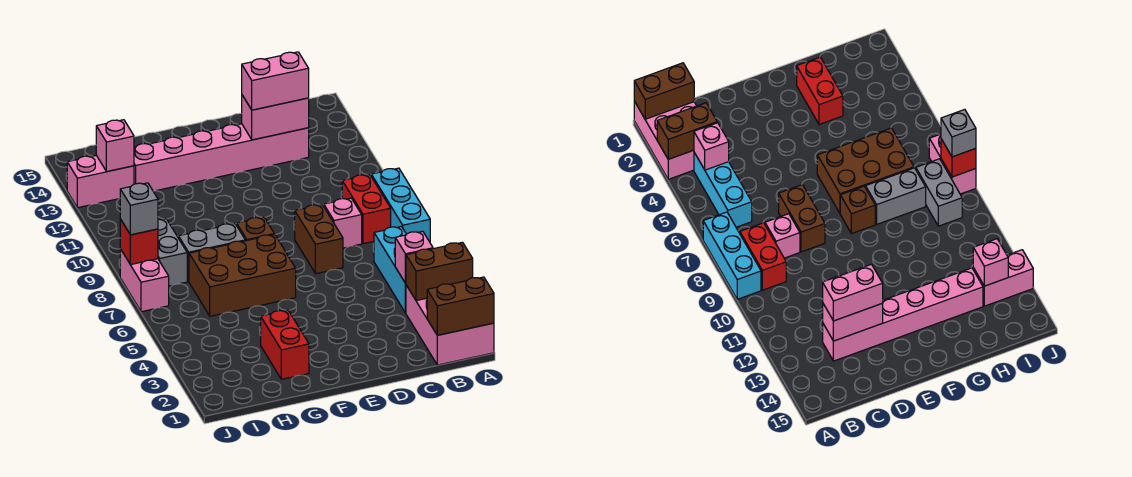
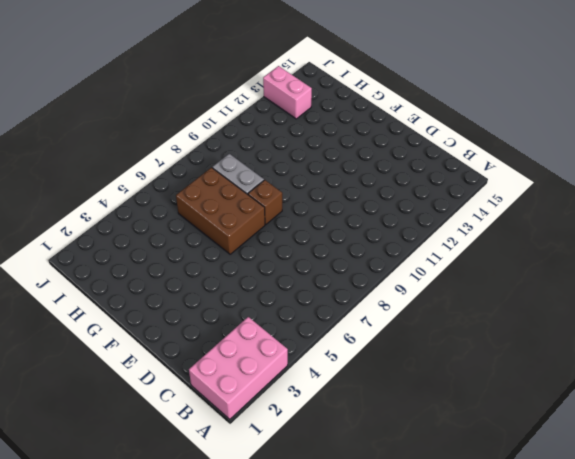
none -> cyan 1x3 brick [371,168,430,242]
none -> cyan 1x3 brick [374,227,407,313]
none -> red 1x2 brick [342,175,391,244]

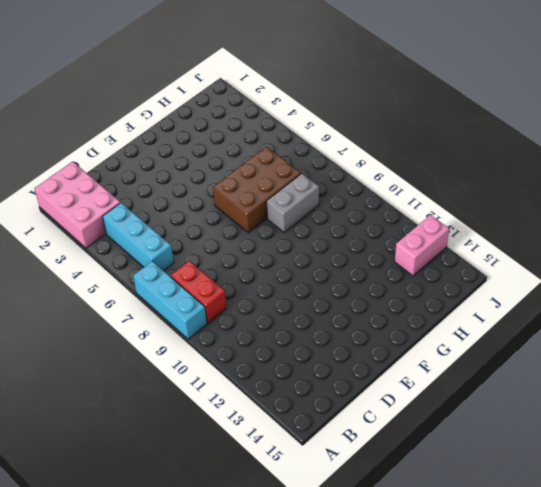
none -> pink 1x1 brick [324,198,362,248]
none -> pink 1x6 brick [134,124,309,191]
none -> brown 1x2 brick [295,205,343,274]

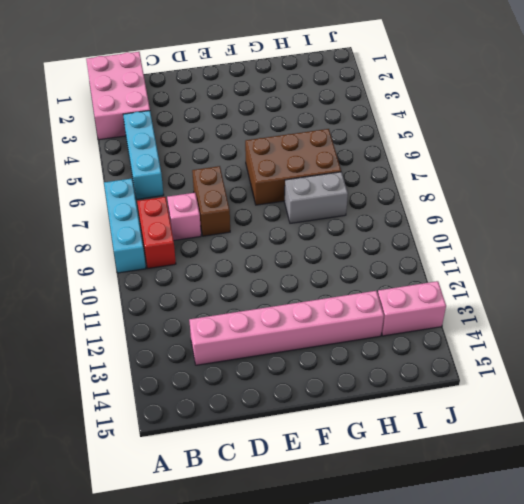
none -> brown 1x1 brick [237,217,274,241]
none -> red 1x2 brick [261,310,309,379]
none -> grey 1x2 brick [158,219,187,286]

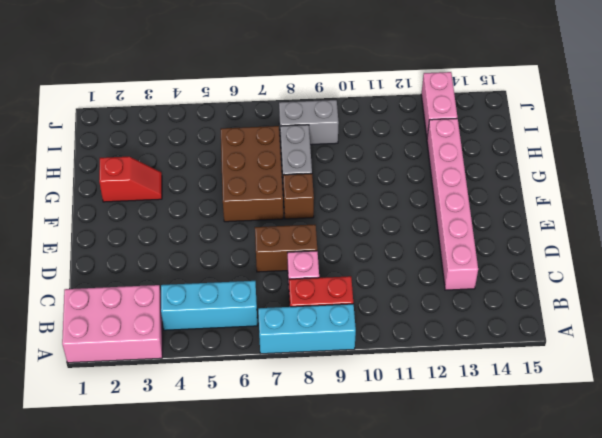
red 1x2 slope [99,157,162,202] -> red 1x2 brick [261,310,309,379]
none -> pink 1x2 brick [120,249,169,312]
none -> brown 1x2 brick [427,277,494,335]
none -> brown 1x2 brick [406,242,473,301]

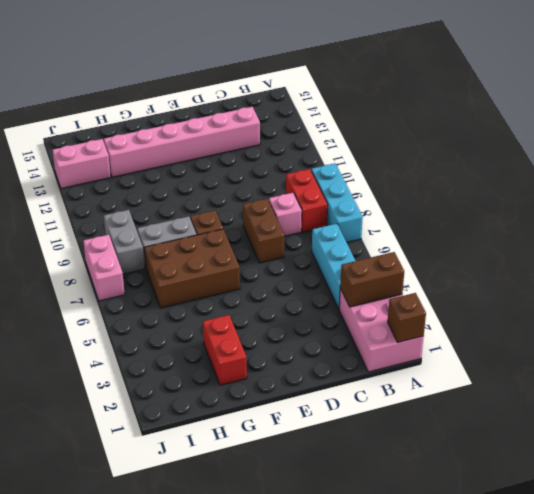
brown 1x1 brick [388,293,426,342] -> brown 1x2 brick [427,277,494,335]
none -> pink 1x1 brick [395,231,433,283]
none -> pink 1x2 brick [242,95,309,140]
none -> pink 1x1 brick [96,120,134,172]

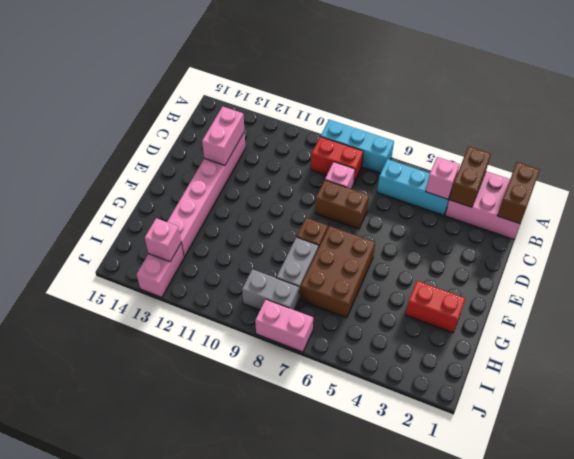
none -> red 1x1 brick [120,219,158,265]
none -> pink 1x2 brick [242,52,309,110]
none -> grey 1x1 brick [120,183,158,235]

